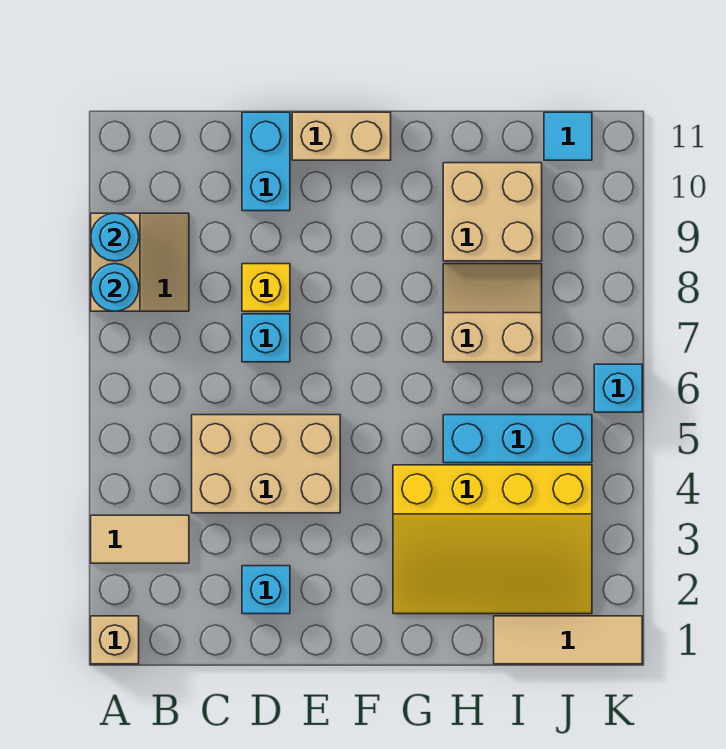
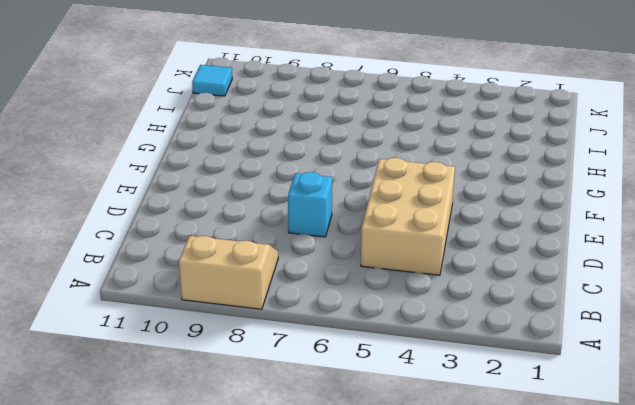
none -> tan 1x1 brick [91,616,139,664]
none -> tan 1x2 tile [91,515,189,563]
none -> cyan 1x1 brick [242,566,290,614]

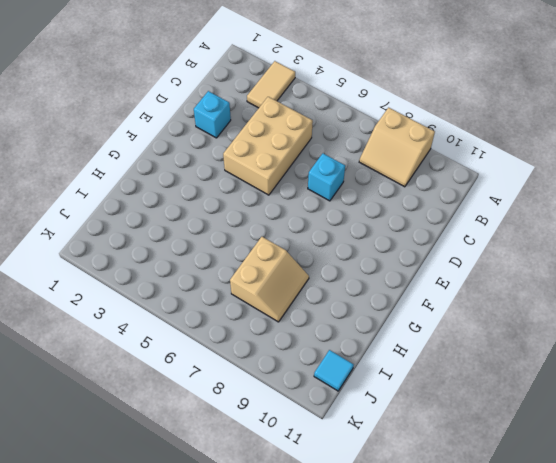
none -> tan 1x1 brick [91,616,139,664]
none -> yellow 1x1 brick [242,264,290,311]
none -> cyan 1x2 brick [242,112,290,211]

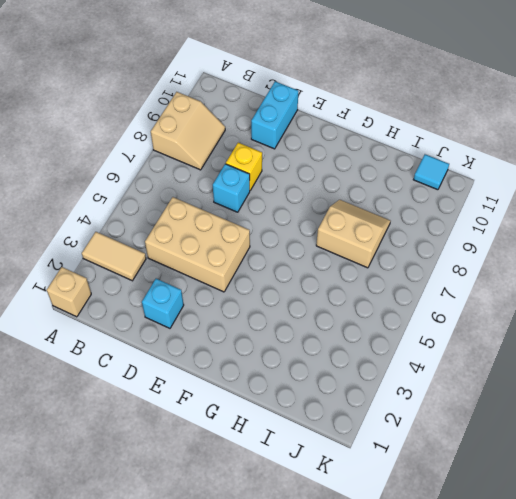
none -> tan 1x2 brick [292,112,391,160]
none -> yellow 3x4 slope [393,465,592,614]
none -> cyan 1x3 brick [443,415,592,463]

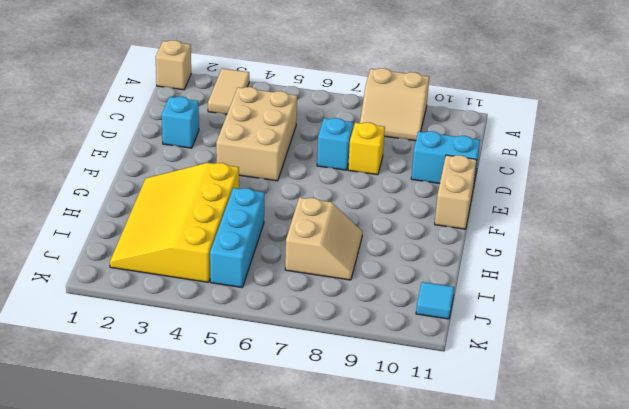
none -> tan 2x2 brick [443,163,542,261]
none -> tan 1x3 tile [494,616,642,664]
none -> cyan 1x1 brick [594,364,642,412]

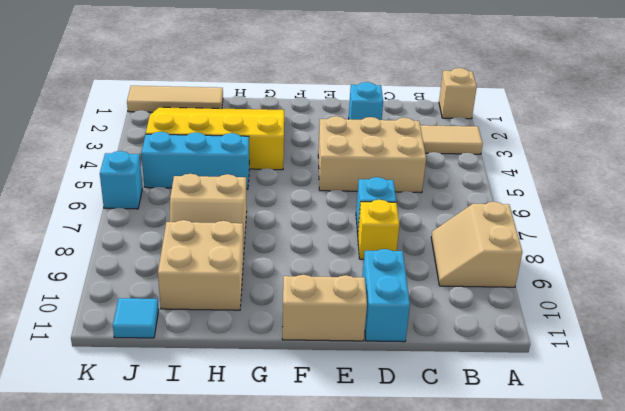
none -> cyan 1x1 round brick [91,264,139,311]
none -> cyan 1x1 round brick [91,213,139,261]

